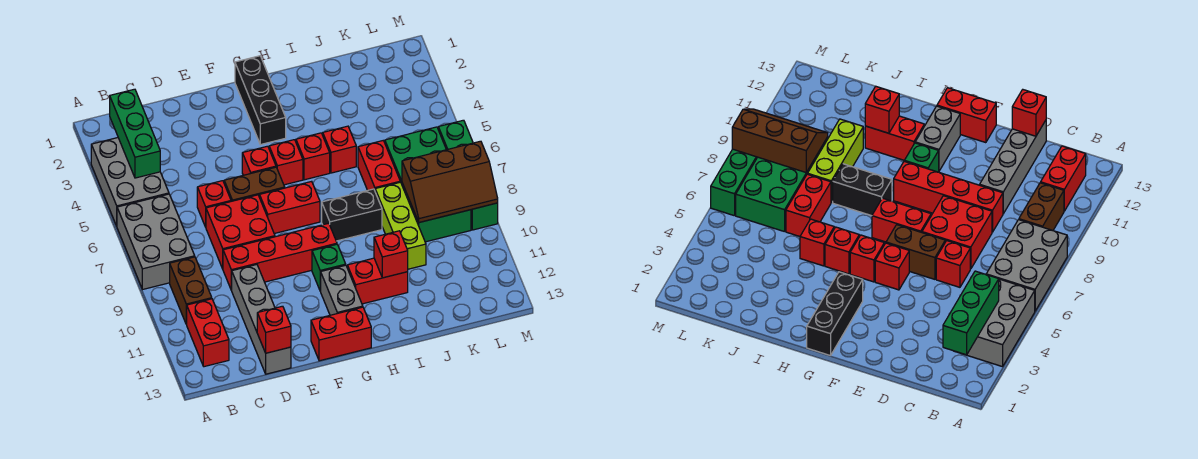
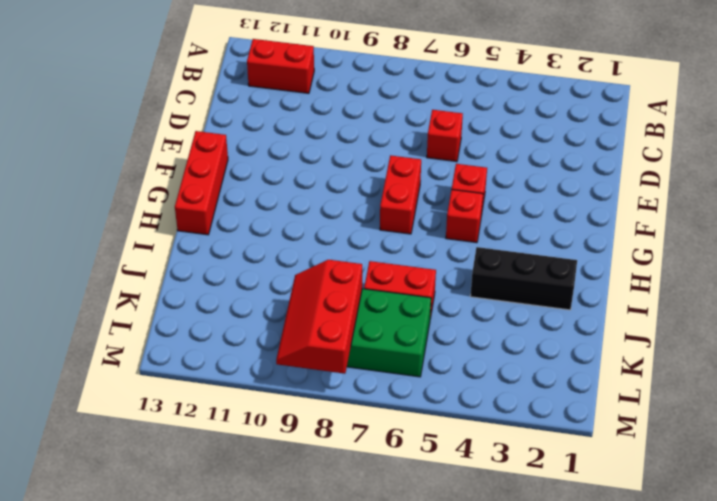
red 1x3 brick [175,131,228,235] -> red 1x2 brick [311,307,371,361]
black 1x3 brick [470,247,577,310] -> black 1x3 brick moved to [235,56,286,145]
red 2x3 slope [276,260,362,374] -> brown 2x3 slope [402,141,498,222]
none -> grey 2x3 brick [91,138,169,226]
none -> grey 2x3 brick [117,194,195,289]
none -> brown 1x2 brick [170,257,212,324]

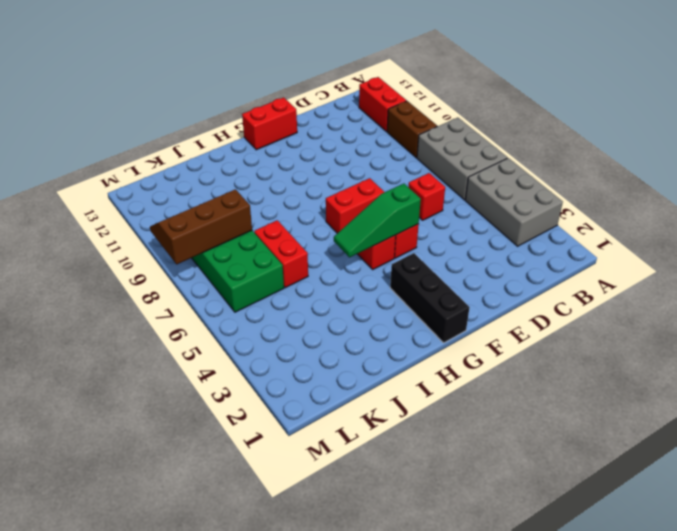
green 1x3 slope [334,184,421,257] -> none
none -> red 2x2 brick [206,195,275,269]
none -> red 1x4 brick [223,223,337,290]
none -> grey 1x4 brick [232,265,291,374]

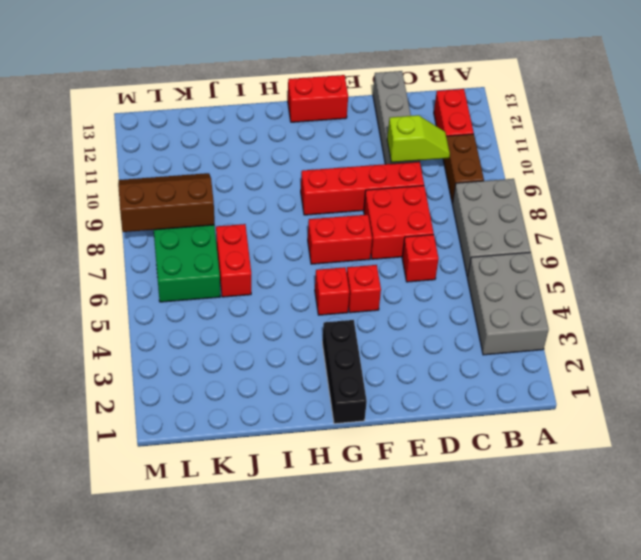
lime 1x2 slope [387,115,450,162] -> none
none -> brown 1x2 brick [224,167,285,201]
none -> green 1x1 brick [312,244,346,291]
none -> grey 1x2 brick [321,265,363,315]

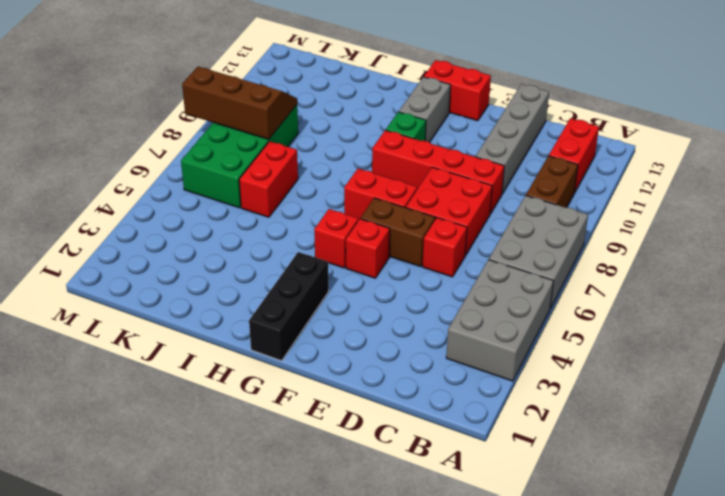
none -> red 1x1 brick [296,133,330,180]
none -> black 1x2 brick [322,189,382,241]
none -> red 1x2 brick [347,258,408,304]

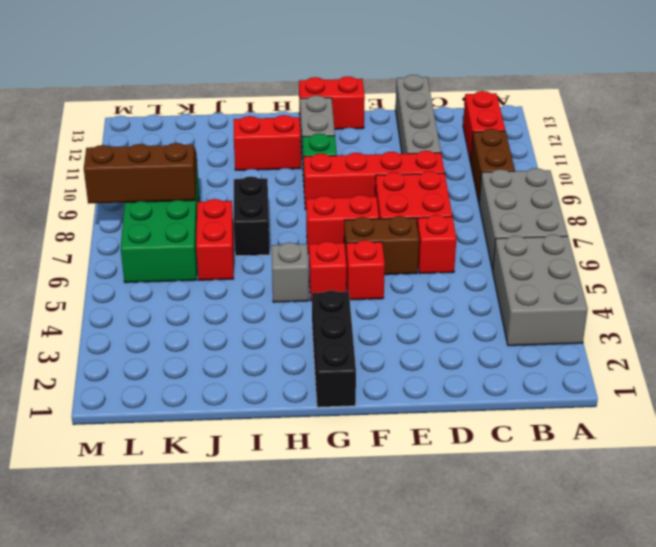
grey 1x1 brick [271,242,309,302] -> red 1x1 brick [296,133,330,180]
black 1x2 brick [234,176,270,256] -> black 1x2 brick turned to [322,189,382,241]
none -> red 1x1 brick [323,126,356,173]
none -> lime 1x3 brick [375,182,426,269]
none -> green 1x4 brick [438,120,498,230]

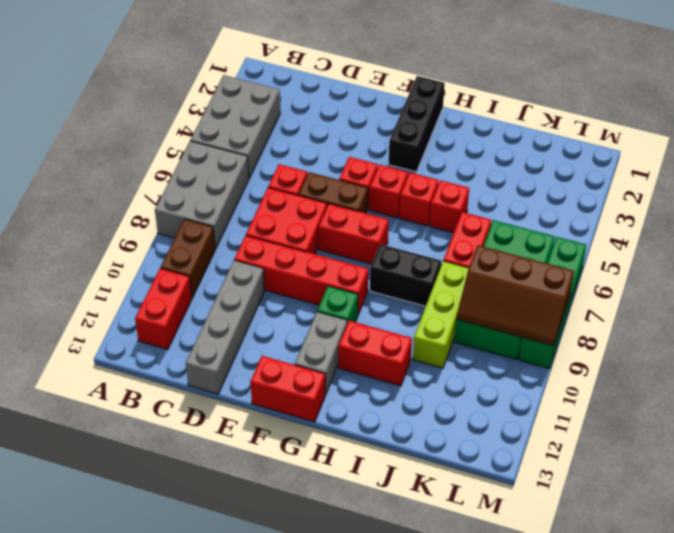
none -> green 1x3 brick [110,89,160,178]
none -> red 1x1 brick [257,306,291,353]
none -> red 1x1 brick [374,231,408,278]

